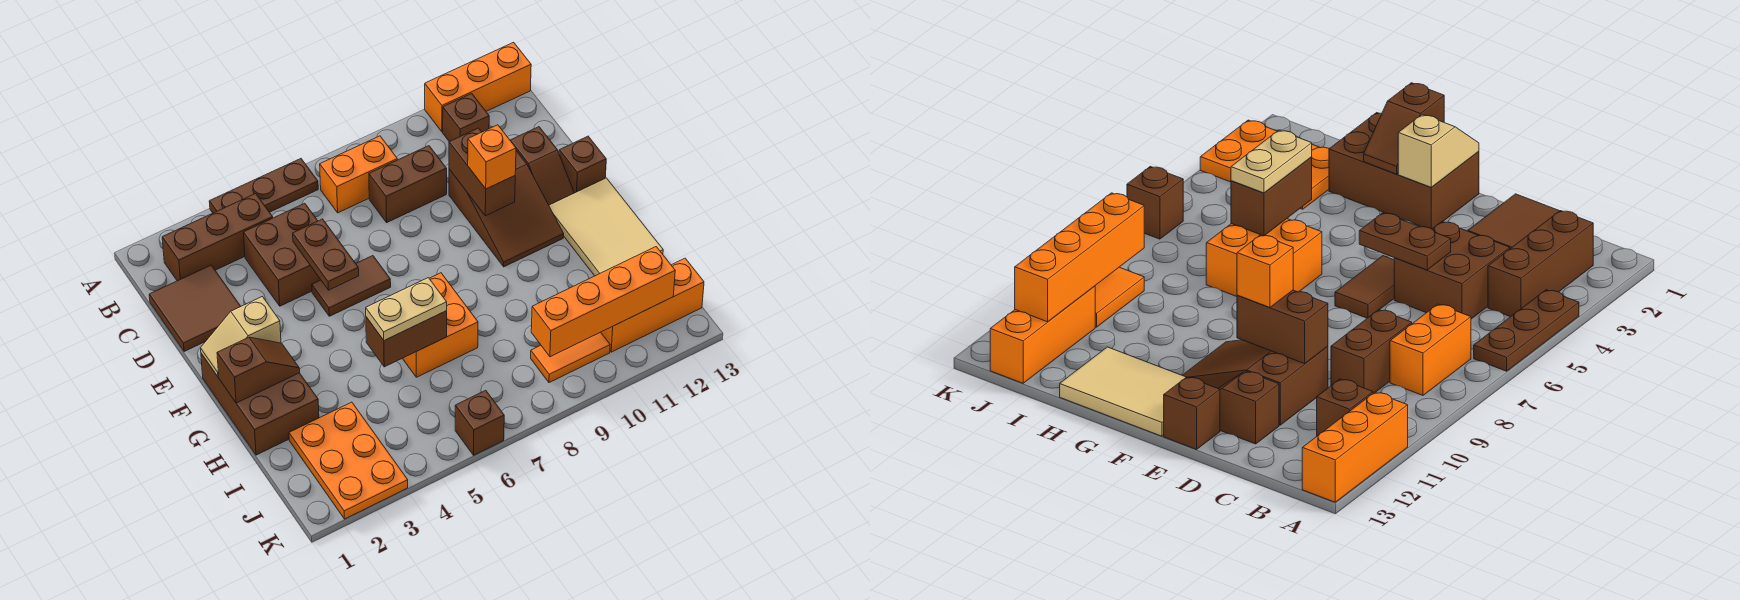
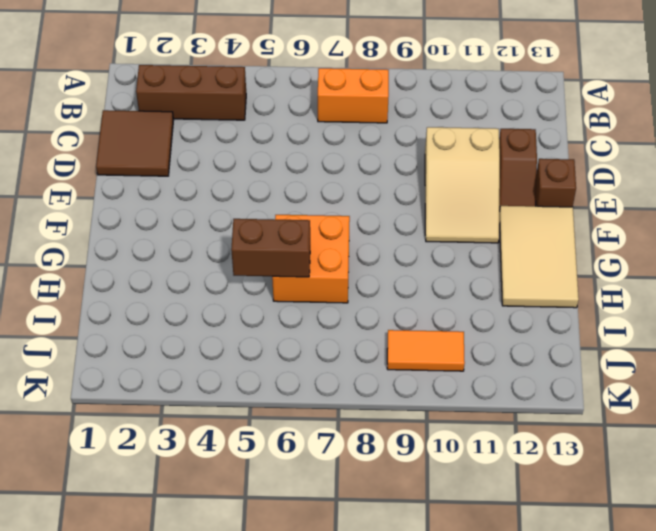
tan 2x3 slope [425,127,500,243] -> brown 2x3 slope [449,151,564,267]
none -> brown 1x3 plate [209,159,318,213]
none -> orange 1x3 brick [425,42,531,132]
none -> brown 1x1 brick [443,93,489,142]

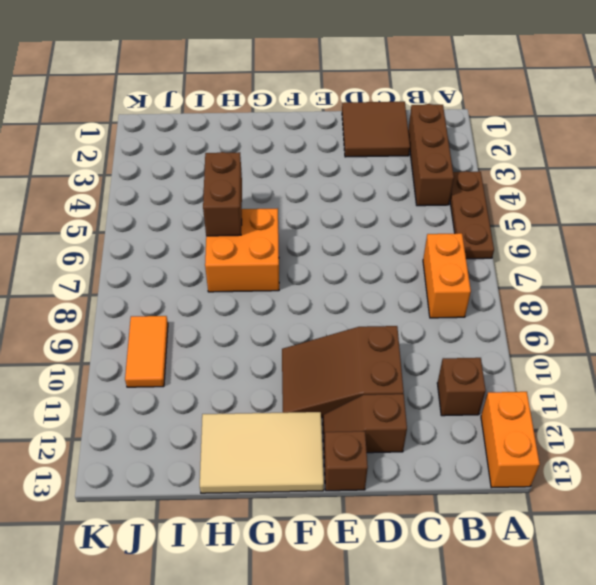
orange 1x2 brick [481,392,540,488] -> orange 1x3 brick [425,42,531,132]
none -> brown 2x2 brick [243,203,321,306]
none -> brown 1x2 brick [369,146,447,222]
none -> brown 1x2 tile [312,256,391,316]

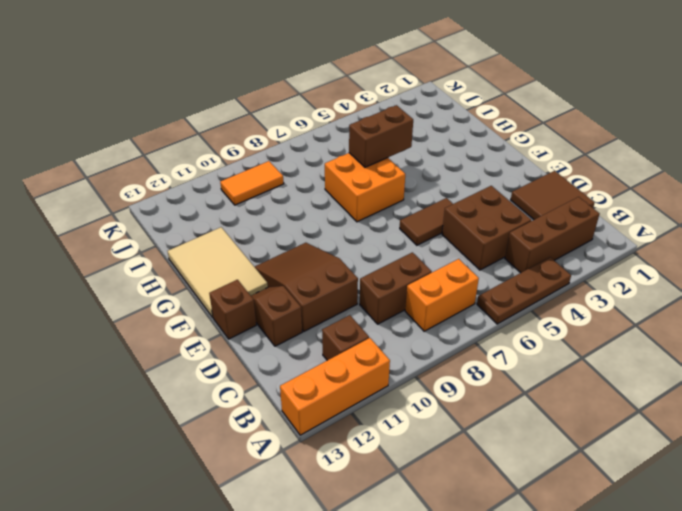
none -> brown 2x3 brick [201,354,319,455]
none -> orange 2x3 plate [289,402,408,519]
none -> orange 1x3 brick [601,258,704,352]

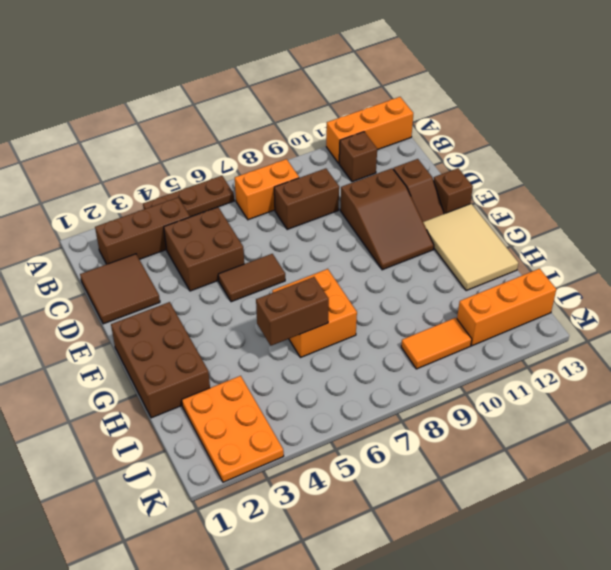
none -> brown 1x1 brick [455,390,504,455]
none -> brown 1x2 plate [293,219,359,290]
none -> brown 1x2 brick [449,128,515,216]

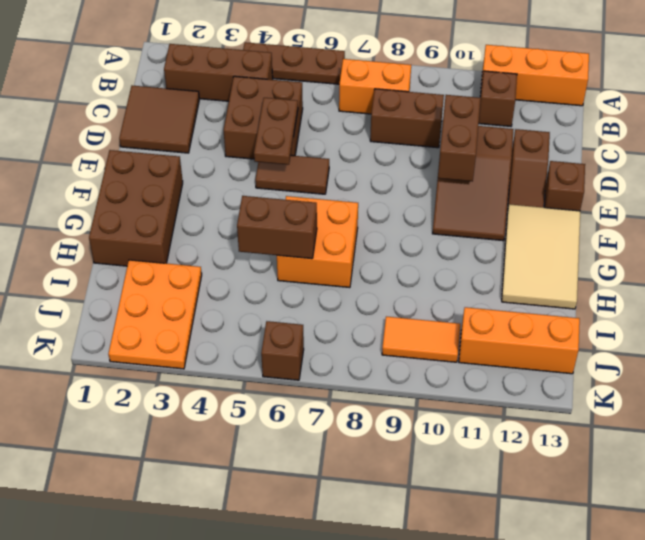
none -> tan 1x2 slope [201,297,281,377]
none -> brown 1x2 slope [217,337,300,403]
none -> orange 1x4 brick [531,247,675,357]

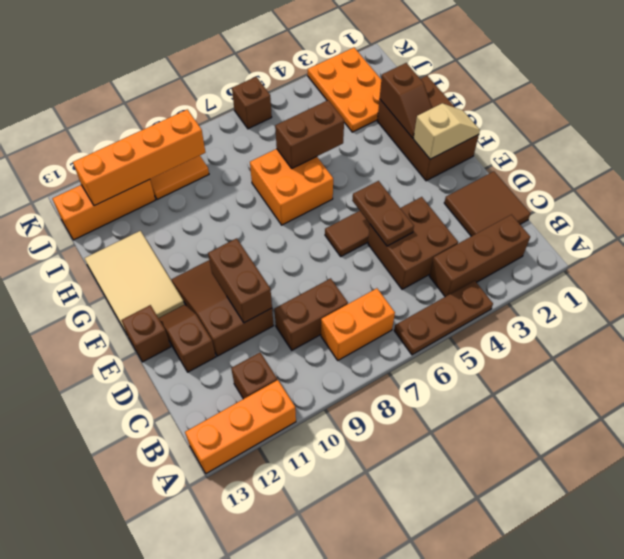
brown 1x2 slope [380,63,432,138] -> brown 1x2 slope turned to [217,337,300,403]
none -> orange 1x1 brick [468,125,516,189]
none -> tan 1x2 plate [366,278,447,340]

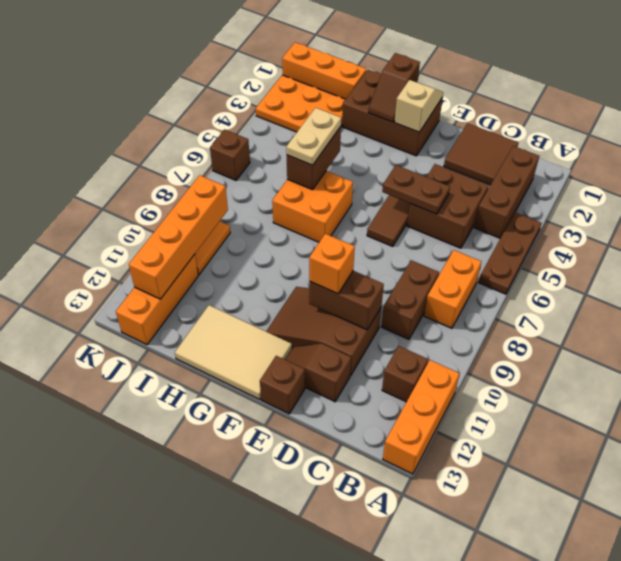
orange 1x3 brick [282,42,367,99] -> none

